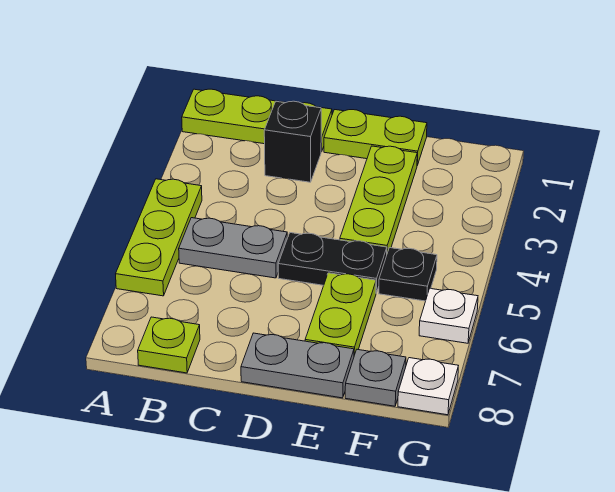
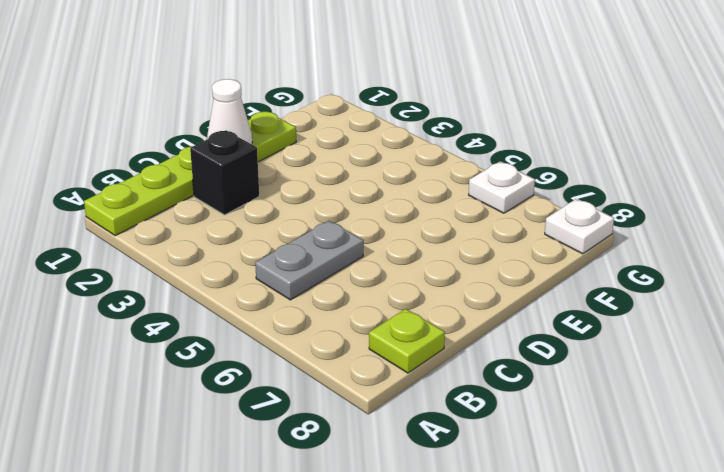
white 1x1 cone [207,79,252,144] -> none
none -> lime 1x3 plate [116,179,202,296]
none -> black 1x2 plate [278,233,387,293]
none -> grey 1x2 plate [241,333,354,398]

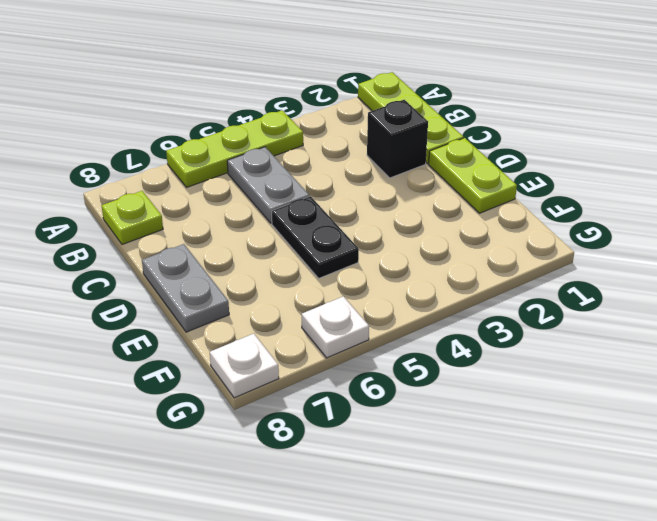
none -> lime 1x3 plate [340,146,417,253]
none -> lime 1x2 plate [305,273,376,355]
none -> black 1x1 plate [379,248,437,301]

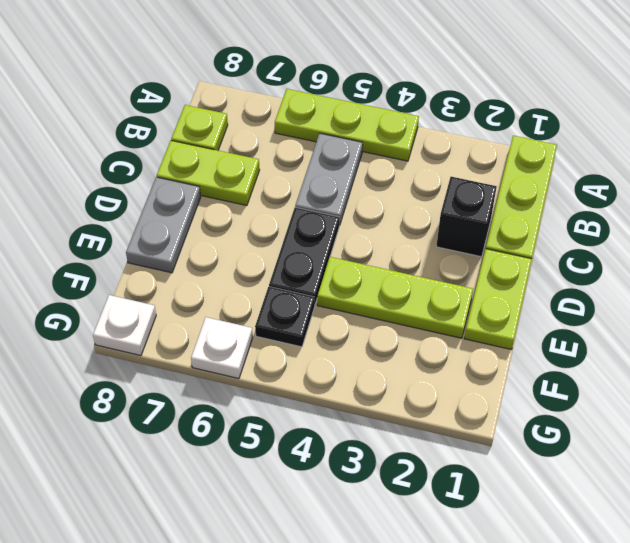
lime 1x2 plate [157,141,260,206] -> lime 1x2 plate moved to [305,273,376,355]
none -> grey 1x1 plate [345,349,406,406]

